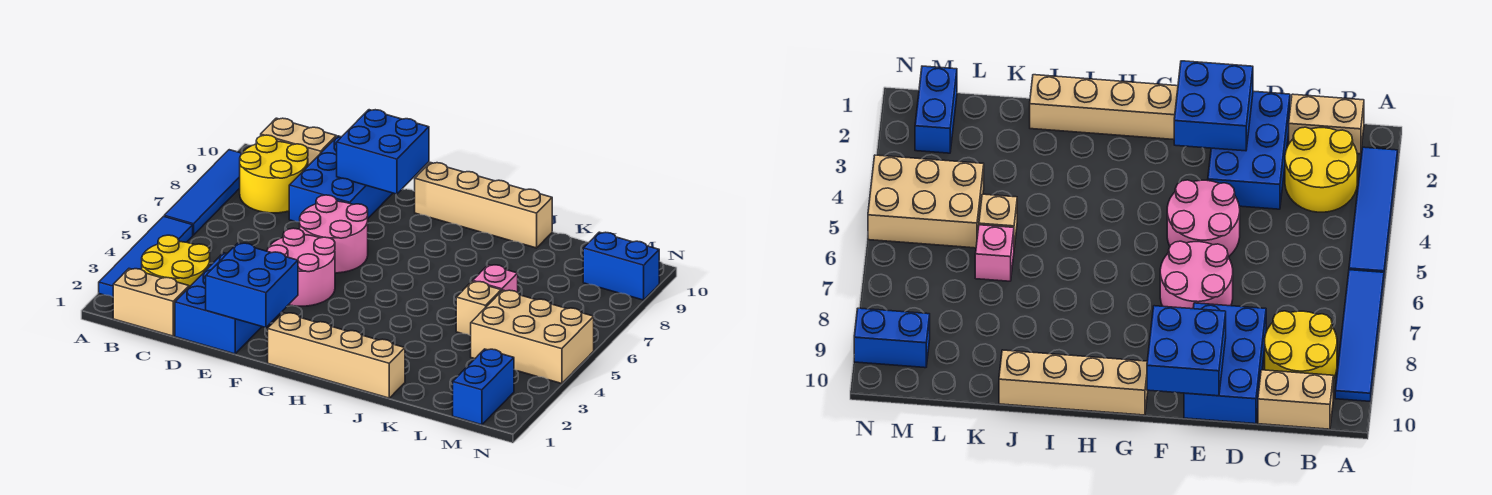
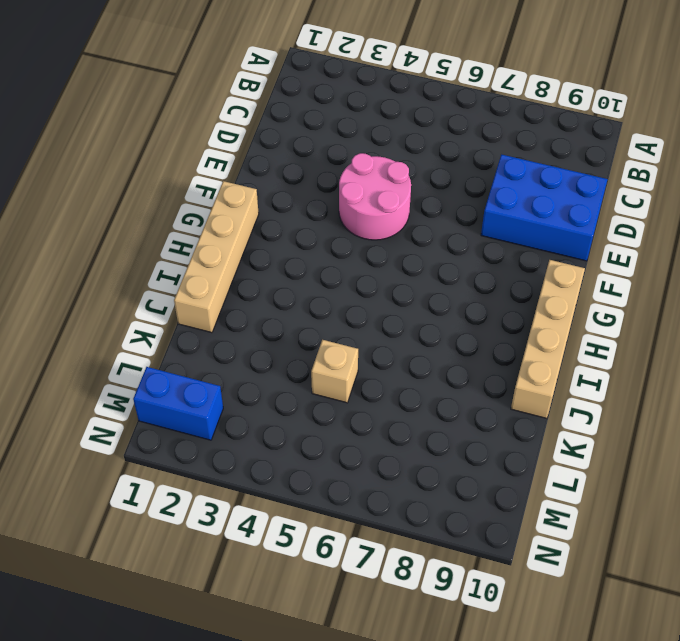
none -> blue 1x4 tile [99,216,193,297]
none -> blue 1x4 tile [164,150,242,235]
none -> tan 1x2 brick [113,269,189,336]

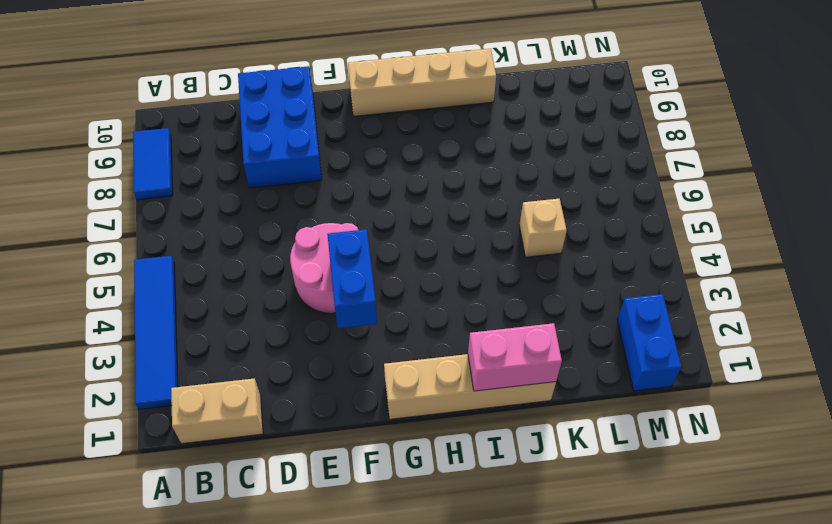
blue 1x2 tile [133,128,173,200] -> blue 1x4 tile [164,150,242,235]
blue 1x2 brick [327,229,377,328] -> blue 1x2 brick turned to [583,232,659,300]
pink 1x2 brick [468,323,562,391] -> none
none -> yellow 2x2 round brick [142,235,210,287]
none -> yellow 2x2 round brick [240,135,308,213]
none -> tan 1x2 brick [261,118,336,166]

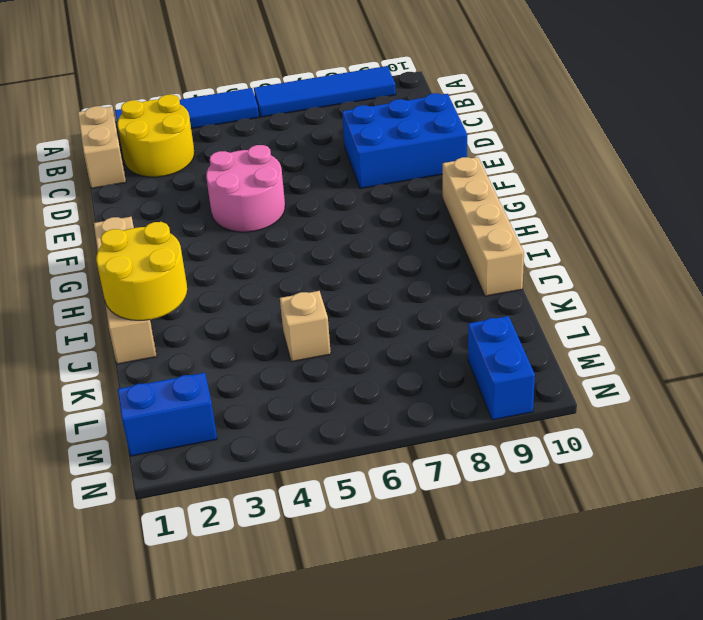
yellow 2x2 round brick [96,222,187,320] -> yellow 2x2 round brick moved to [240,135,308,213]
none -> tan 1x2 brick [261,118,336,166]
none -> blue 2x3 brick [175,253,262,354]
none -> pink 2x2 round brick [300,195,368,273]

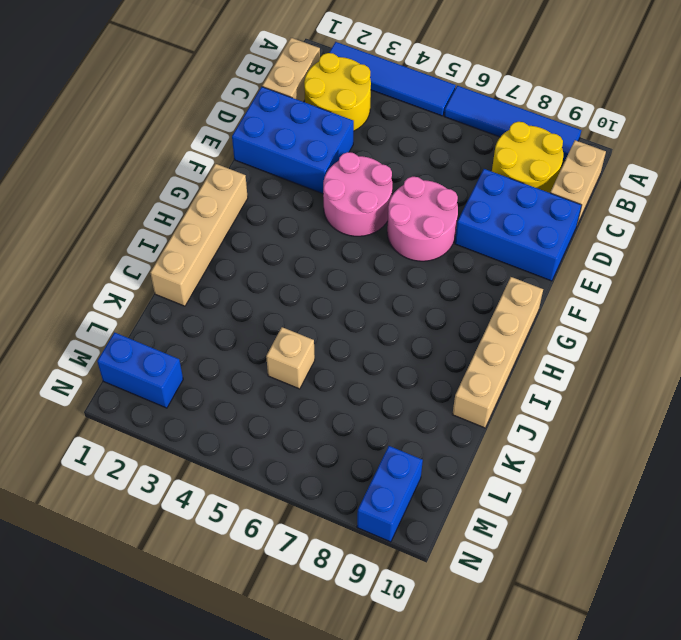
none -> pink 1x1 brick [473,265,518,292]
none -> tan 2x3 brick [471,290,594,384]
none -> blue 2x2 brick [206,243,298,328]

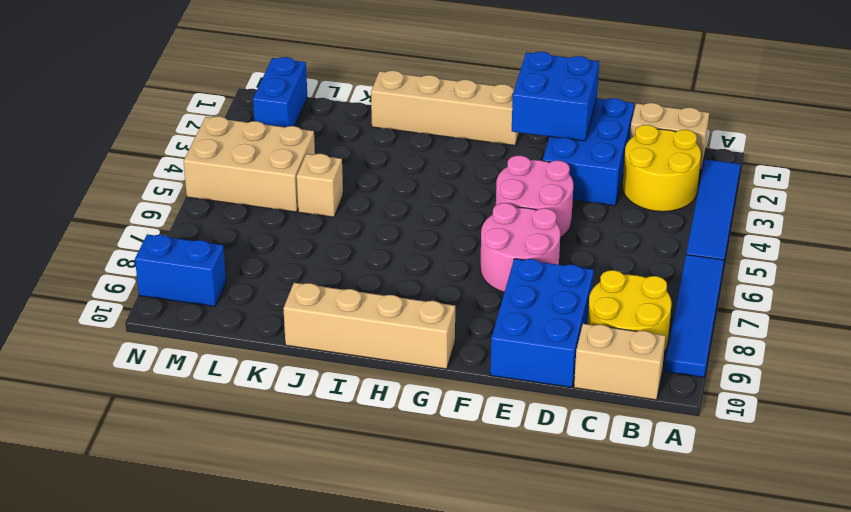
none -> pink 1x1 brick [473,265,518,292]
none -> blue 2x2 brick [337,110,429,194]

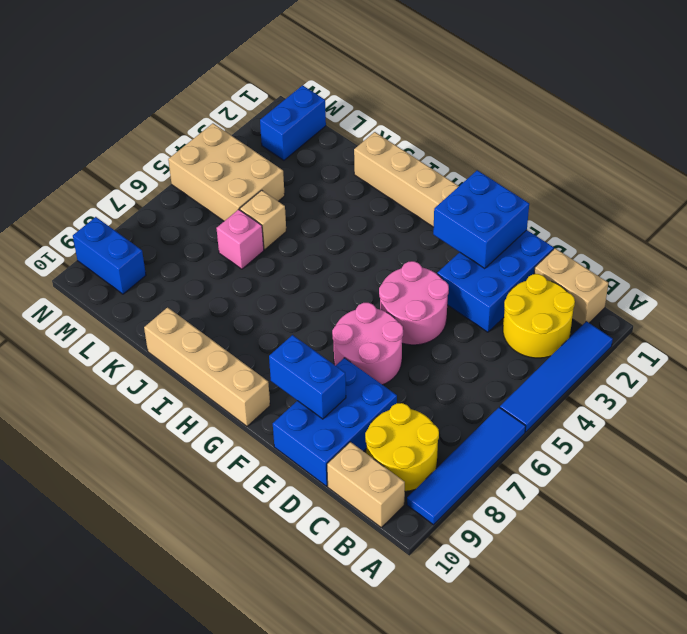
blue 1x2 brick [269,335,346,419] -> blue 2x2 brick [337,110,429,194]

